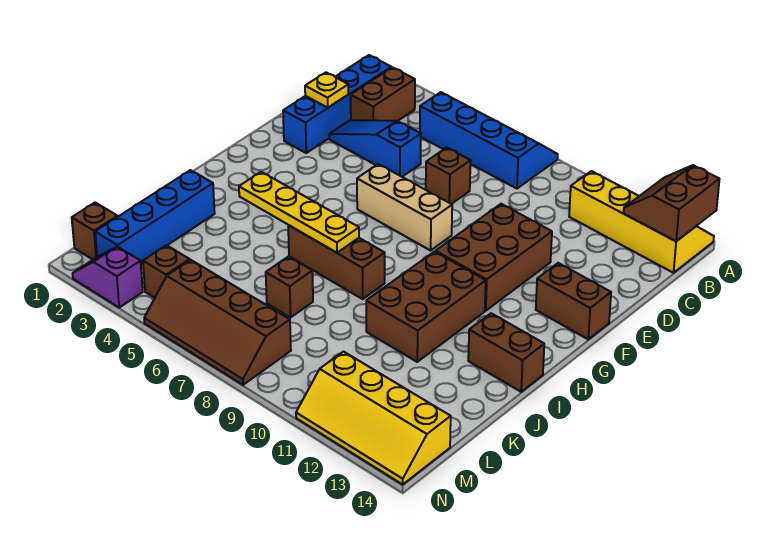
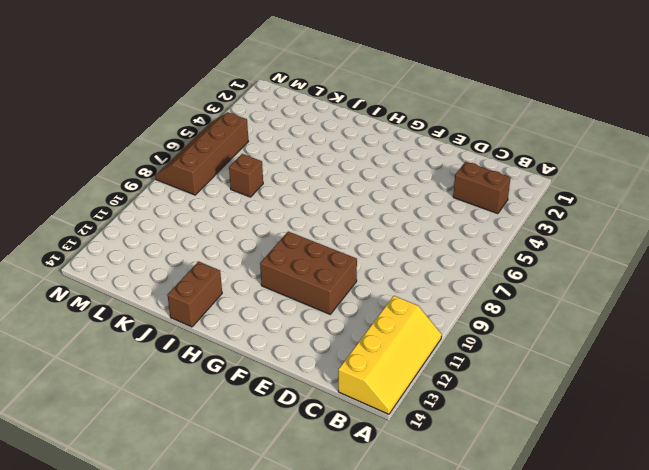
none -> blue 2x4 slope [420,92,558,189]
none -> blue 1x4 brick [283,55,391,153]
none -> blue 1x3 slope [329,120,421,177]

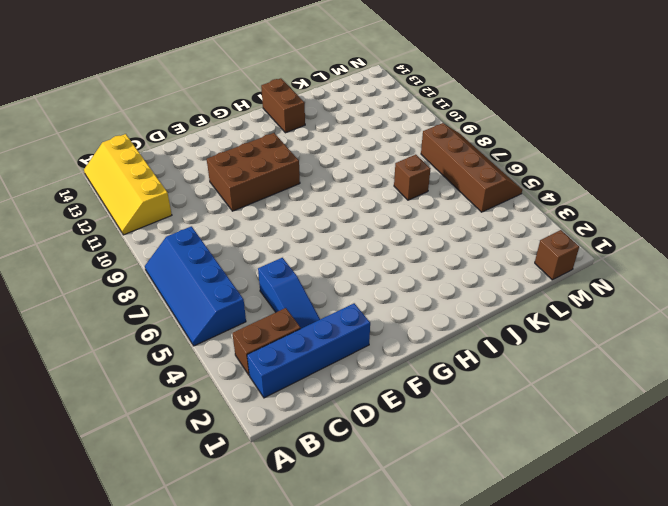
none -> brown 1x1 brick [426,148,470,204]
none -> tan 1x3 brick [357,164,452,250]
none -> brown 1x2 brick [536,263,611,339]

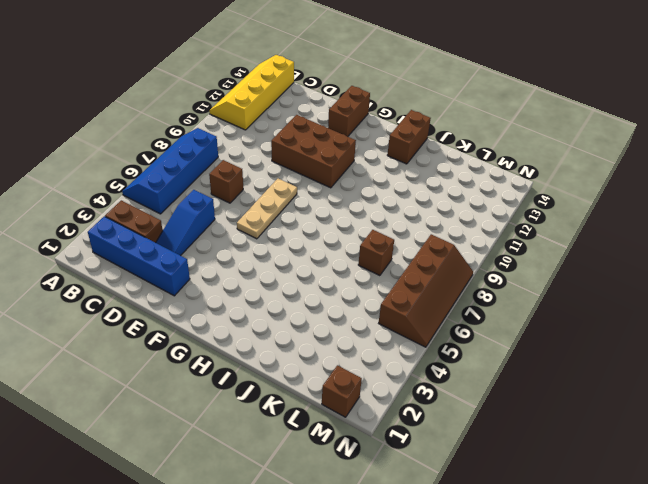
tan 1x3 plate [237,179,297,239] -> tan 1x3 brick [357,164,452,250]
none -> brown 2x3 brick [366,252,486,362]
none -> brown 1x3 brick [288,225,385,299]
none -> blue 1x4 brick [95,170,215,262]

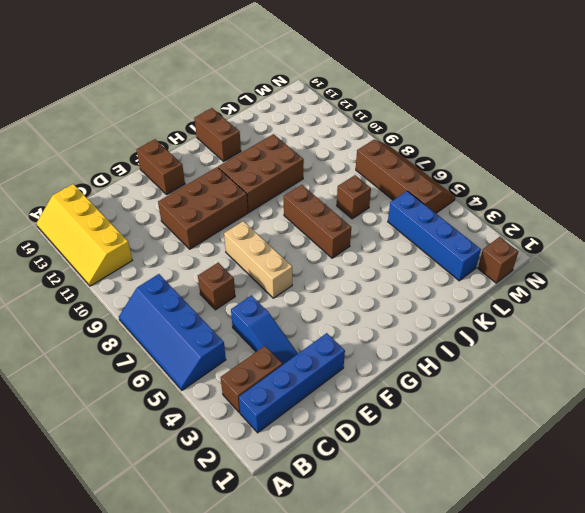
blue 1x4 brick [388,191,481,281] -> blue 1x4 brick turned to [95,170,215,262]
none -> brown 1x1 brick [143,245,190,298]
none -> yellow 2x4 slope [296,352,451,484]
none -> purple 1x2 slope [73,247,143,307]

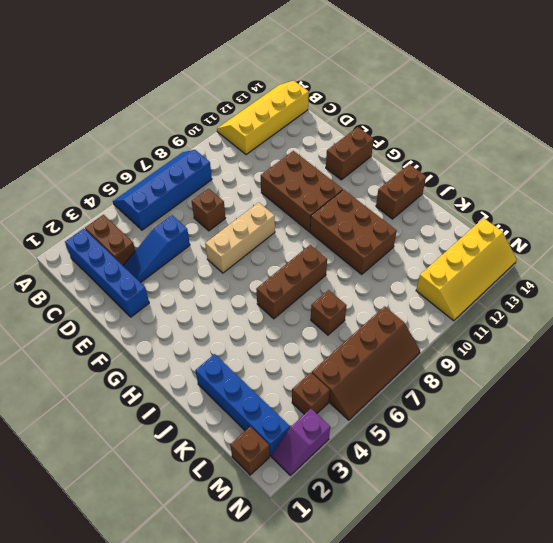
none -> brown 2x2 slope [624,165,719,241]
none -> yellow 1x1 plate [305,72,348,108]
none -> yellow 1x4 plate [239,172,359,253]

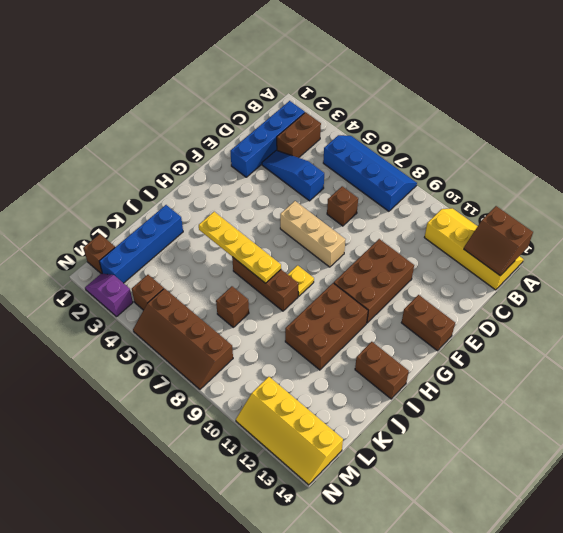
brown 2x2 slope [464,206,533,275] -> brown 2x2 slope turned to [624,165,719,241]
yellow 1x1 plate [288,265,314,296] -> yellow 1x1 plate moved to [305,72,348,108]

